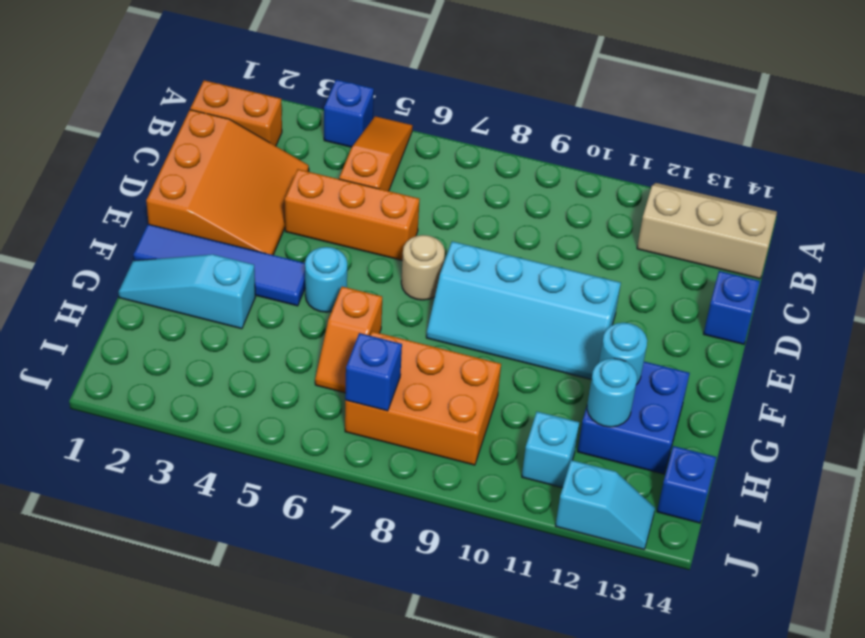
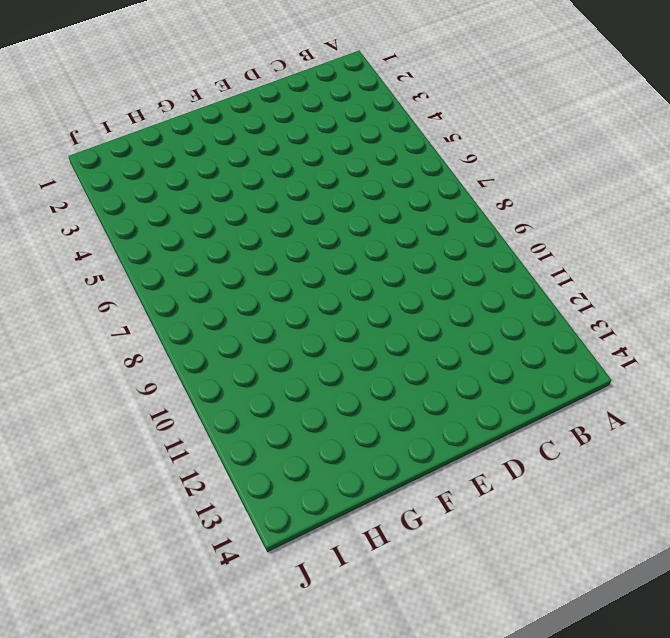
none -> blue 1x1 brick [324,80,374,147]
none -> orange 1x3 slope [339,116,413,191]
none -> tan 2x3 slope [637,183,777,279]

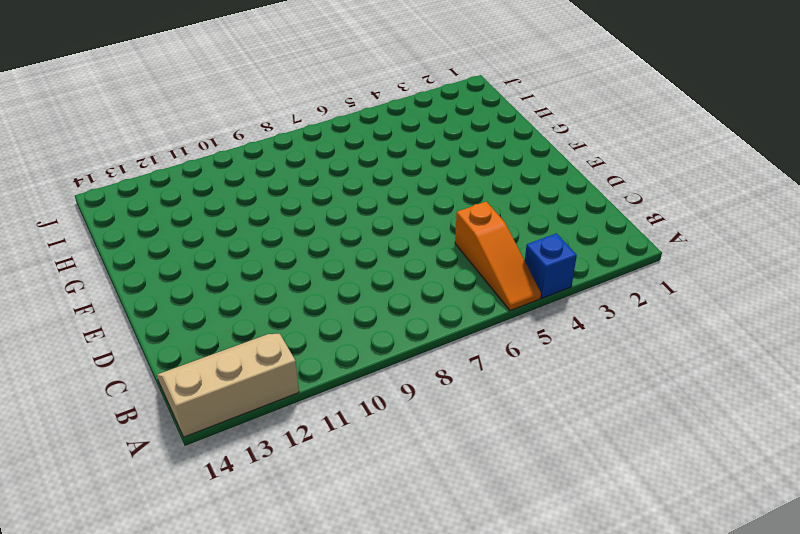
tan 2x3 slope [157,334,299,437] -> tan 2x3 slope turned to [637,183,777,279]
none -> orange 1x2 brick [190,80,282,146]
none -> orange 3x3 slope [146,110,309,255]
none -> orange 1x3 brick [285,169,420,260]

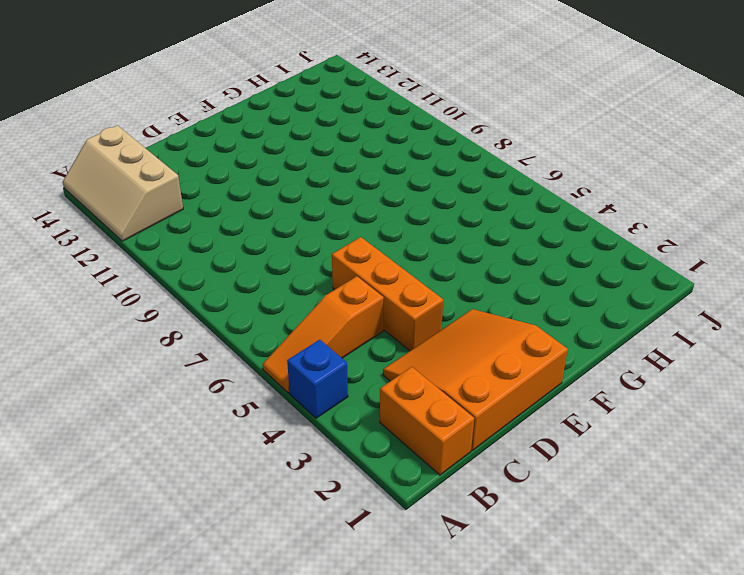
none -> blue 1x1 brick [704,271,760,344]
none -> tan 1x1 round brick [401,235,445,300]
none -> cyan 2x4 slope [426,241,621,379]

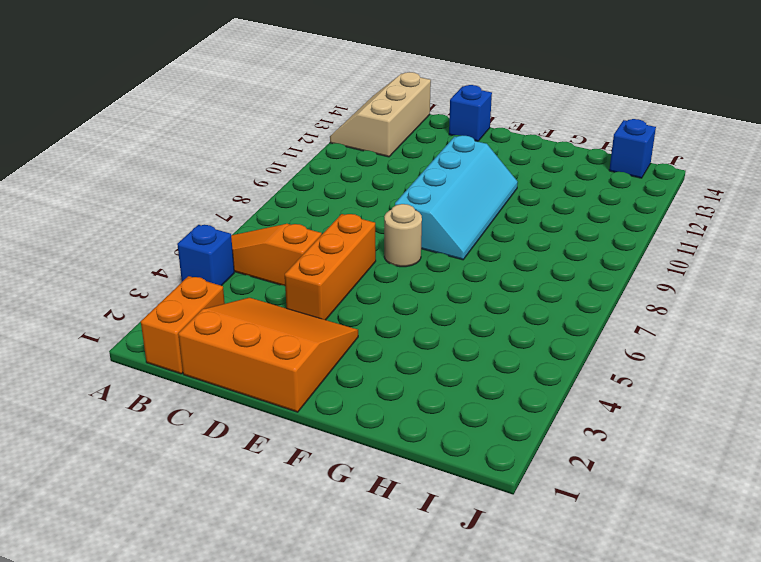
none -> blue 1x4 tile [133,224,305,306]
none -> cyan 1x1 round brick [305,247,347,312]
none -> cyan 1x3 slope [118,254,256,329]

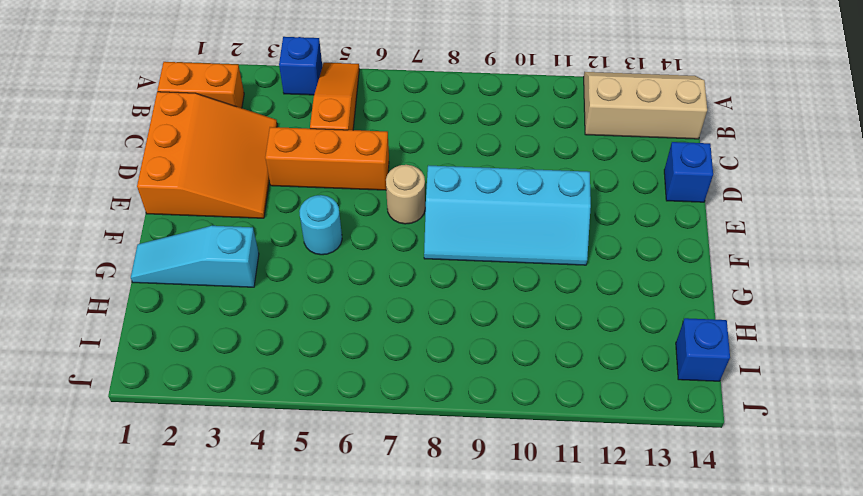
none -> blue 1x4 tile [133,224,305,306]
none -> orange 1x2 slope [315,287,382,393]
none -> blue 2x2 brick [577,362,690,474]

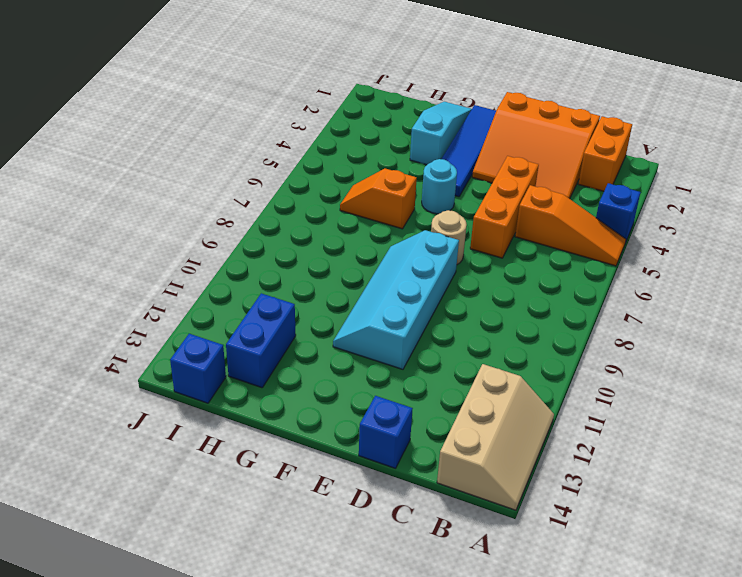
blue 1x2 brick [226,293,296,388] -> blue 2x2 brick [577,362,690,474]
none -> orange 2x3 brick [345,331,501,465]
none -> cyan 1x1 brick [522,412,579,488]
none -> cyan 1x2 slope [556,460,655,549]

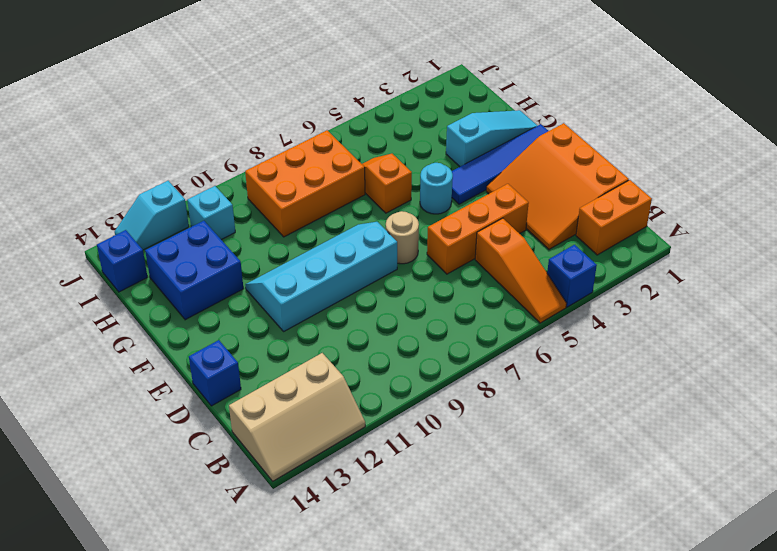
none -> cyan 1x1 round brick [599,323,647,385]
none -> cyan 1x1 round brick [587,358,637,427]
none -> blue 1x1 brick [345,333,402,411]

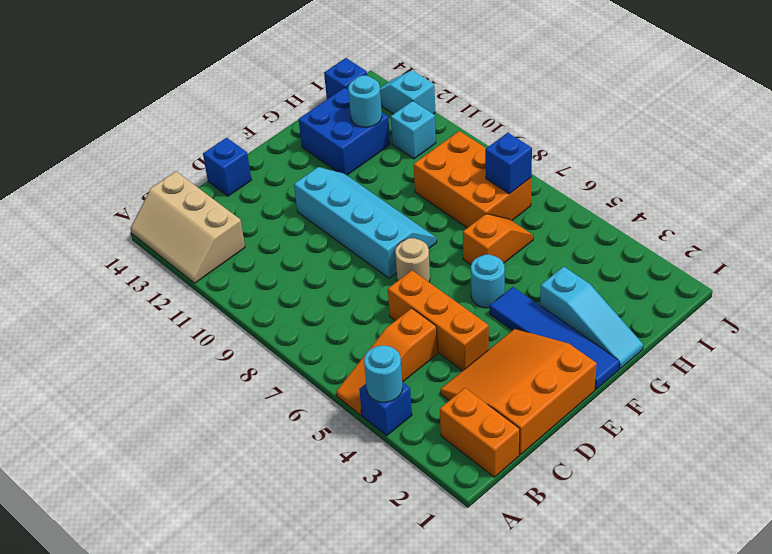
cyan 1x1 round brick [364,346,402,402] -> cyan 1x1 round brick moved to [599,323,647,385]

